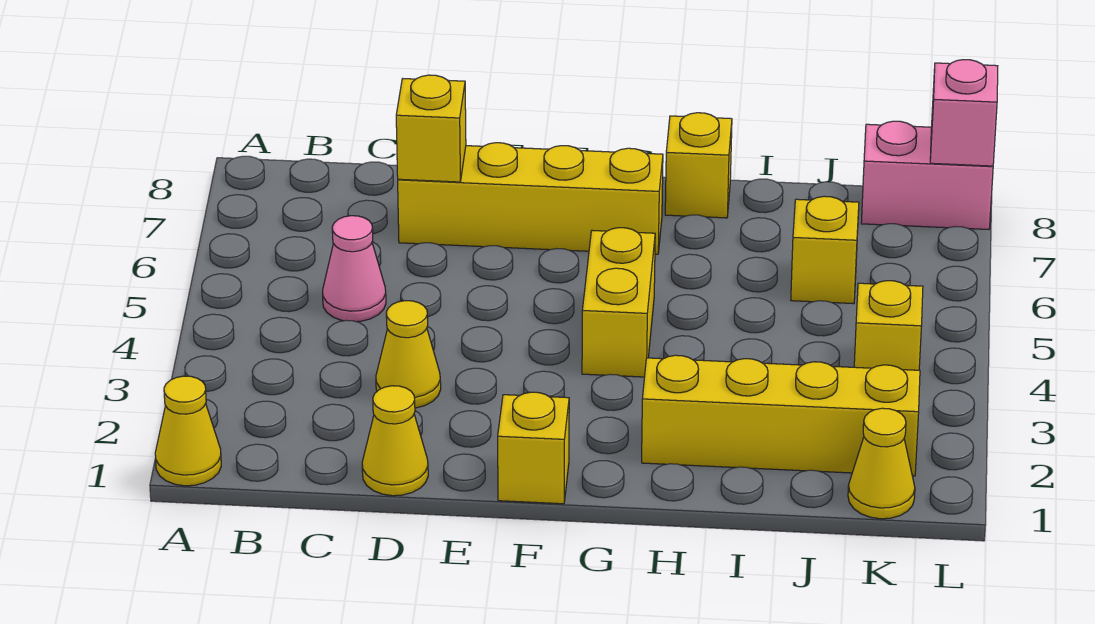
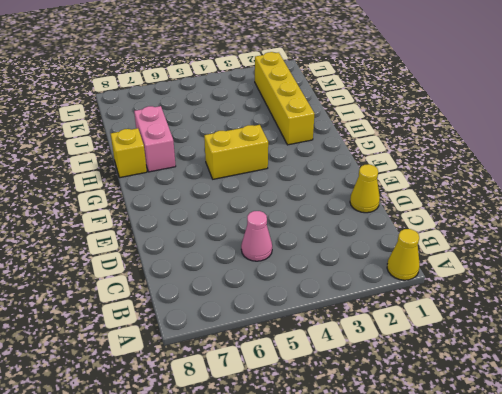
pink 1x2 brick [134,106,176,172] -> pink 1x2 brick moved to [861,121,993,229]
none -> yellow 1x1 cone [376,301,441,408]
none -> yellow 1x4 brick [398,143,663,254]
none -> yellow 1x1 brick [498,392,569,504]

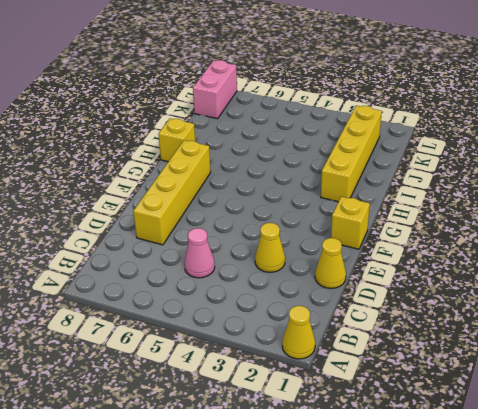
none -> yellow 1x2 brick [582,228,655,377]
none -> yellow 1x1 brick [791,196,859,304]
none -> yellow 1x1 cone [848,408,915,519]

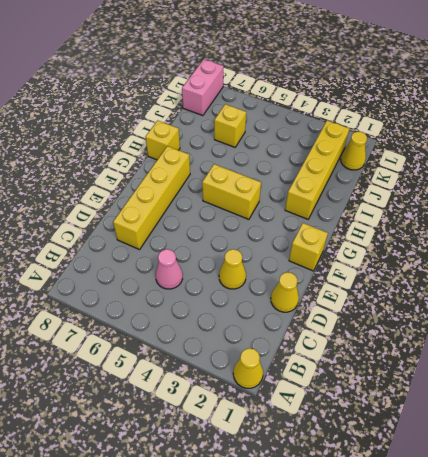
none -> yellow 1x1 brick [854,281,923,370]
none -> yellow 1x1 brick [396,75,466,182]
none -> pink 1x1 brick [930,60,998,166]

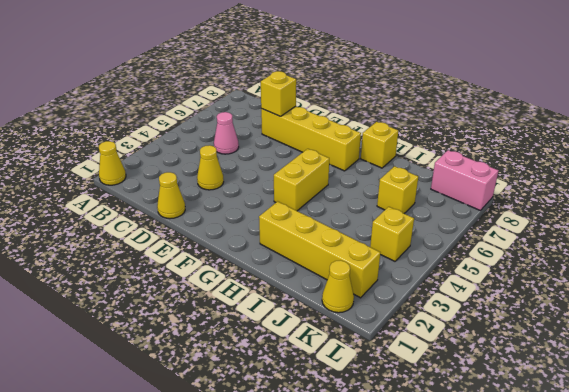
none -> yellow 1x1 brick [498,392,569,504]
none -> pink 1x1 brick [930,60,998,166]

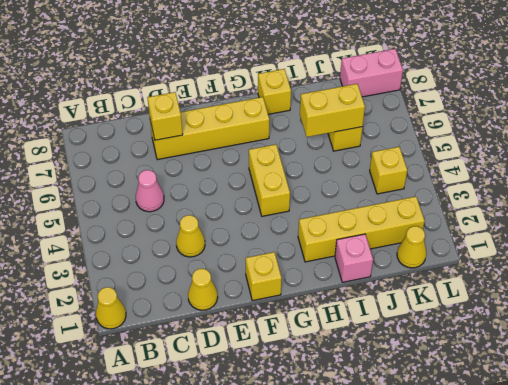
pink 1x1 brick [335,234,373,282] -> pink 1x1 brick moved to [930,60,998,166]
yellow 1x2 brick [300,84,365,137] -> none

